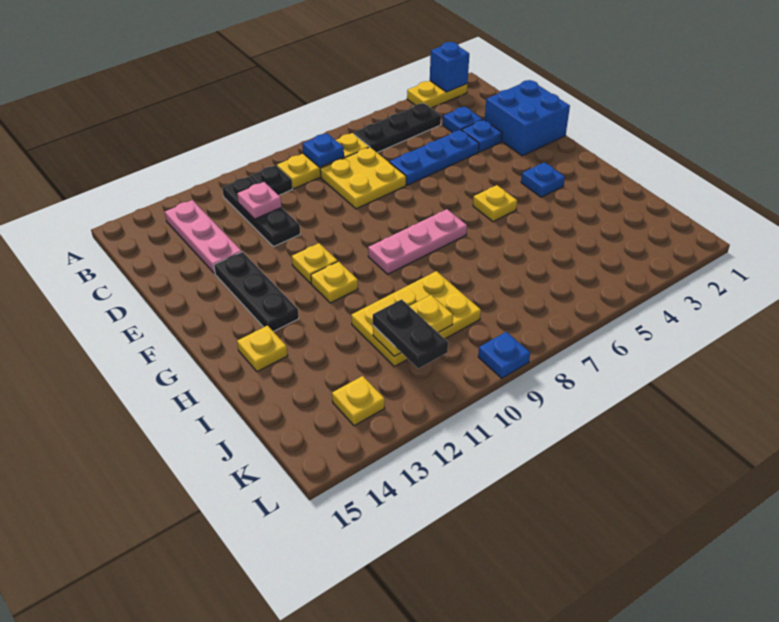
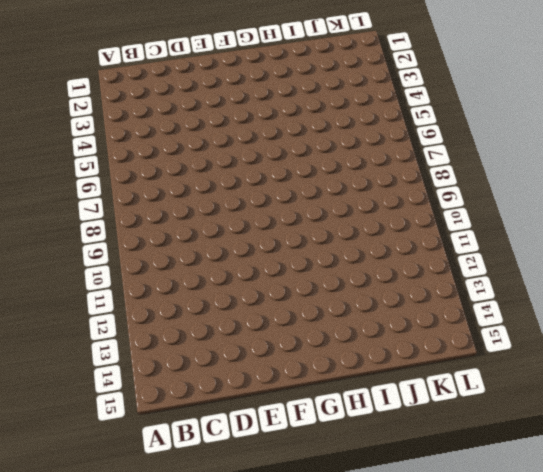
none -> yellow 1x2 plate [407,81,468,108]
none -> black 1x3 plate [354,103,441,153]
none -> yellow 1x3 plate [277,133,369,189]

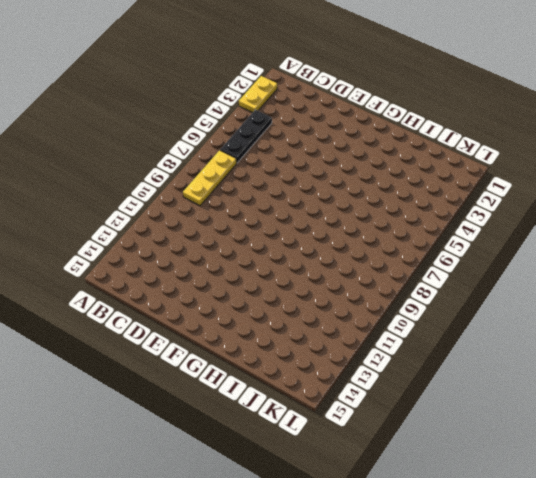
none -> black 1x1 plate [250,165,292,195]
none -> black 1x3 plate [222,176,300,247]
none -> pink 1x3 plate [165,200,242,273]

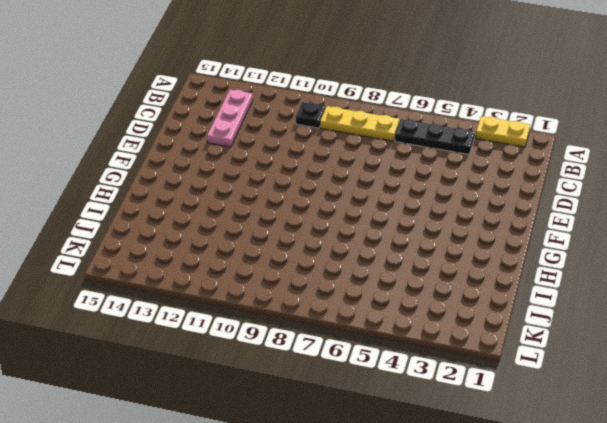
none -> black 1x3 plate [222,176,300,247]
none -> blue 1x1 plate [443,106,483,132]
none -> yellow 2x2 plate [320,147,406,209]

